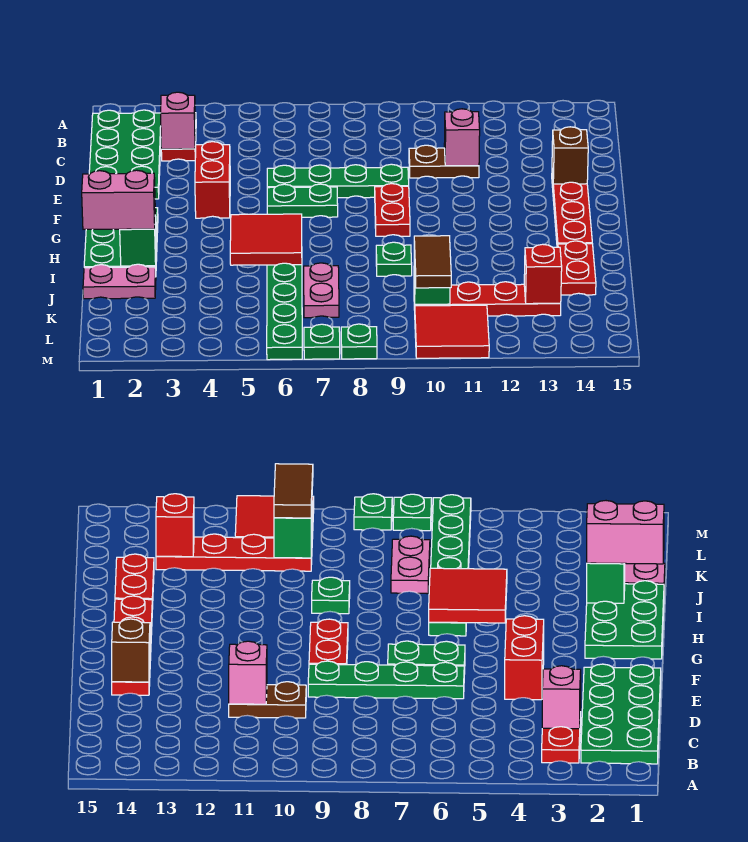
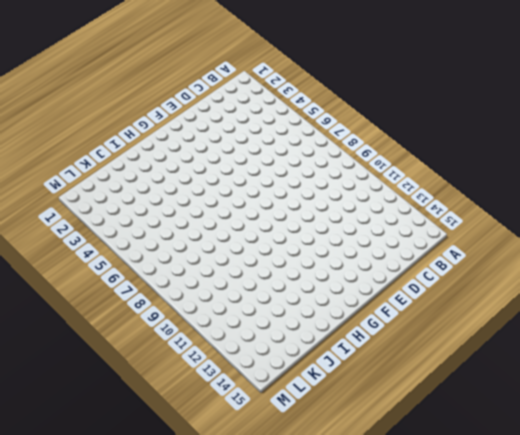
none -> green 2x4 plate [89,110,161,199]
none -> red 1x2 plate [161,113,196,161]
none -> brown 1x2 plate [409,145,479,178]

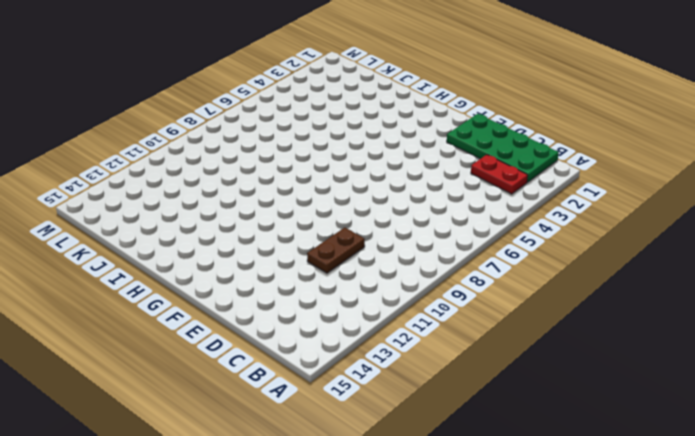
none -> red 1x2 brick [195,142,230,218]
none -> green 1x4 plate [267,164,409,198]
none -> red 1x4 plate [552,173,592,247]

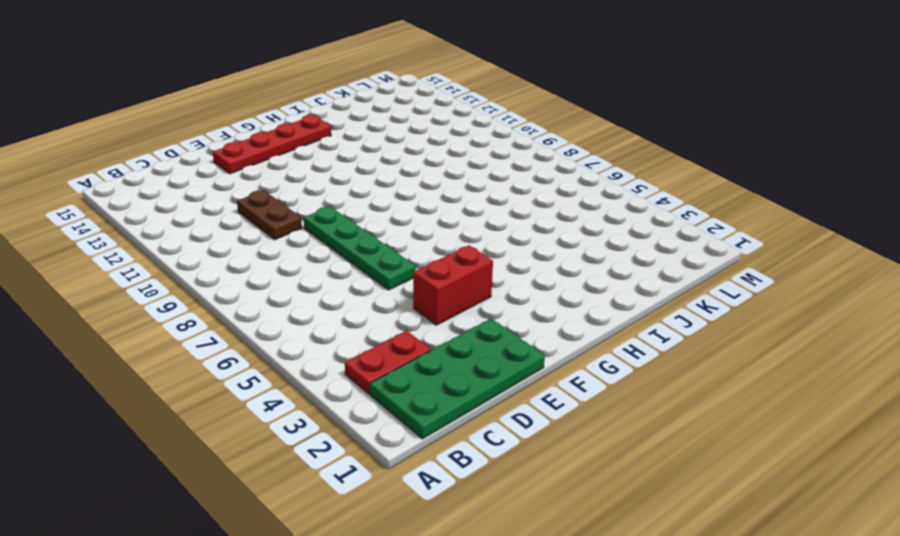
none -> green 1x2 plate [267,184,338,217]
none -> red 1x2 plate [375,184,410,236]
none -> green 2x3 plate [84,208,158,268]

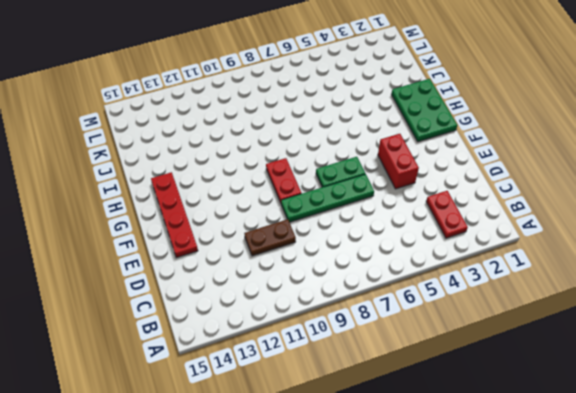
none -> green 2x4 plate [89,110,161,199]
none -> green 1x6 plate [267,263,302,360]
none -> green 1x1 plate [376,242,412,276]

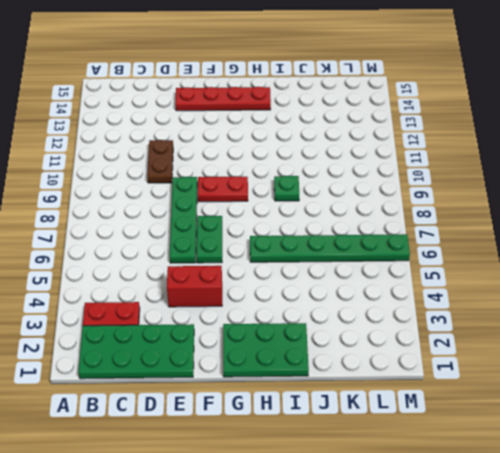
none -> red 1x2 plate [558,241,596,295]
none -> pink 1x2 plate [83,264,156,299]
none -> pink 1x2 plate [304,263,339,318]

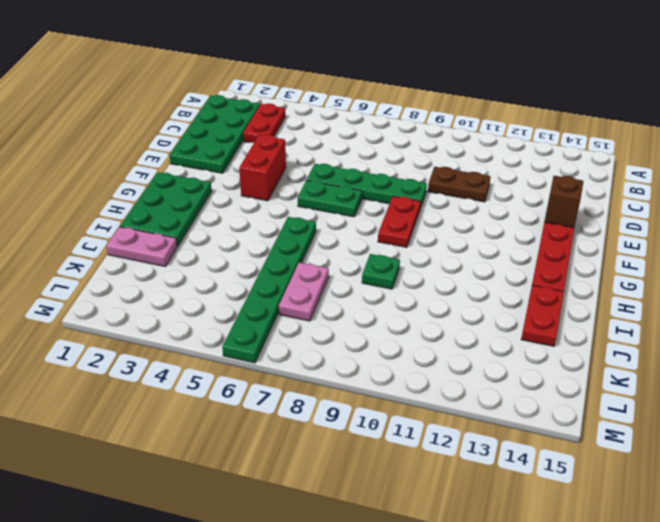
none -> red 1x4 plate [414,282,561,316]
none -> red 2x2 tile [415,305,489,358]
none -> green 1x1 plate [304,324,340,359]

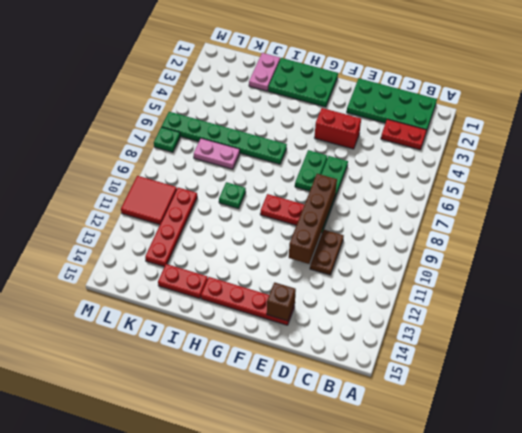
brown 1x4 brick [289,174,337,264] -> none
none -> green 1x1 plate [341,324,377,359]
none -> pink 1x1 brick [161,92,196,149]
none -> pink 1x1 brick [444,109,480,166]

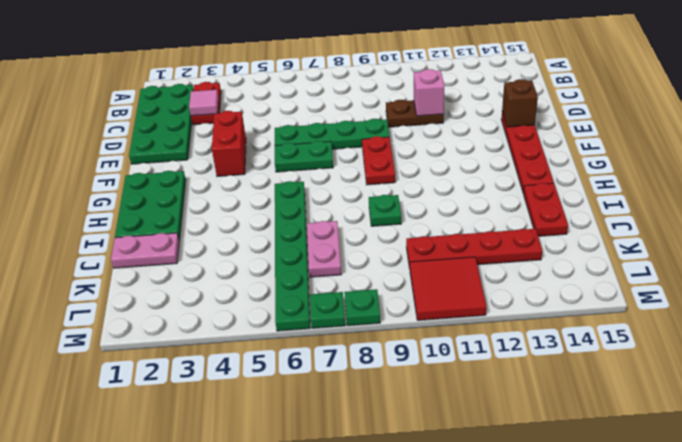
pink 1x1 tile [189,90,218,116] -> pink 1x1 brick [161,92,196,149]
none -> red 2x2 tile [230,214,302,265]
none -> green 1x1 brick [120,217,156,266]
none -> green 1x1 brick [414,256,450,304]

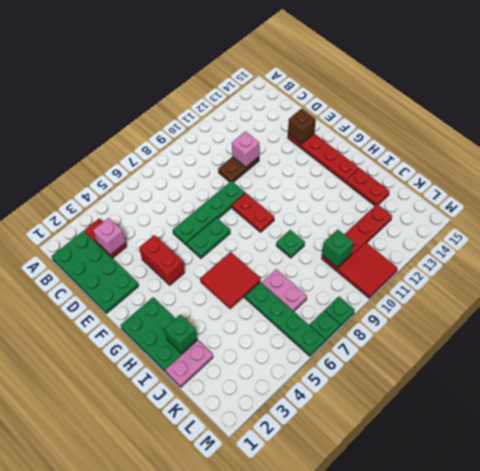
none -> red 1x1 brick [524,244,562,304]
none -> pink 1x2 brick [82,170,155,229]
none -> brown 1x2 tile [414,236,451,288]

